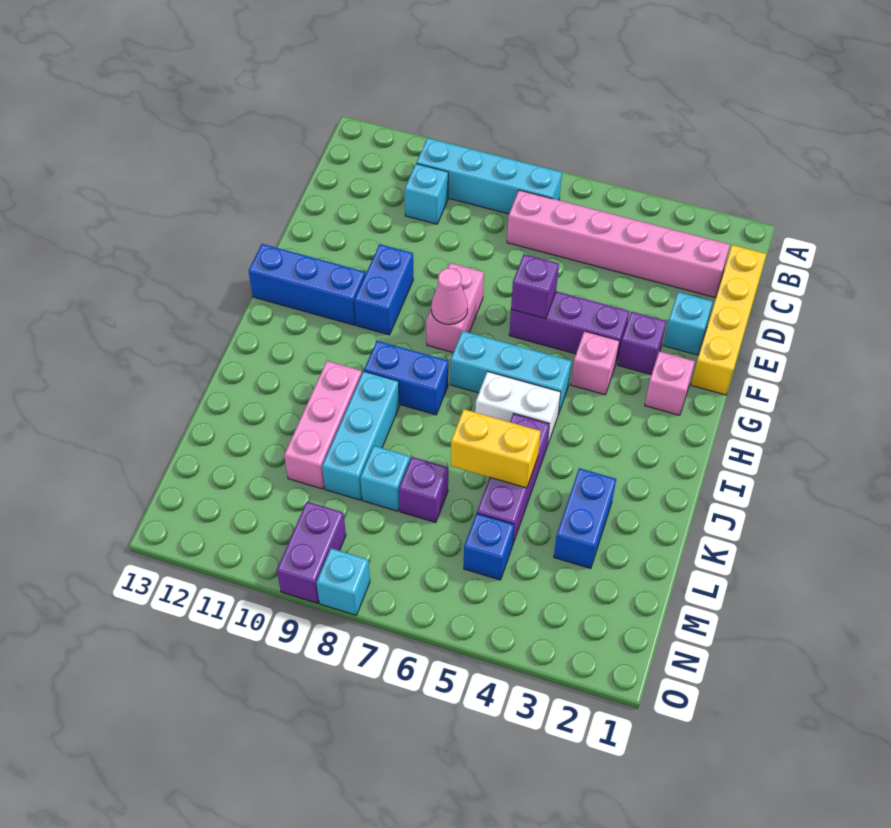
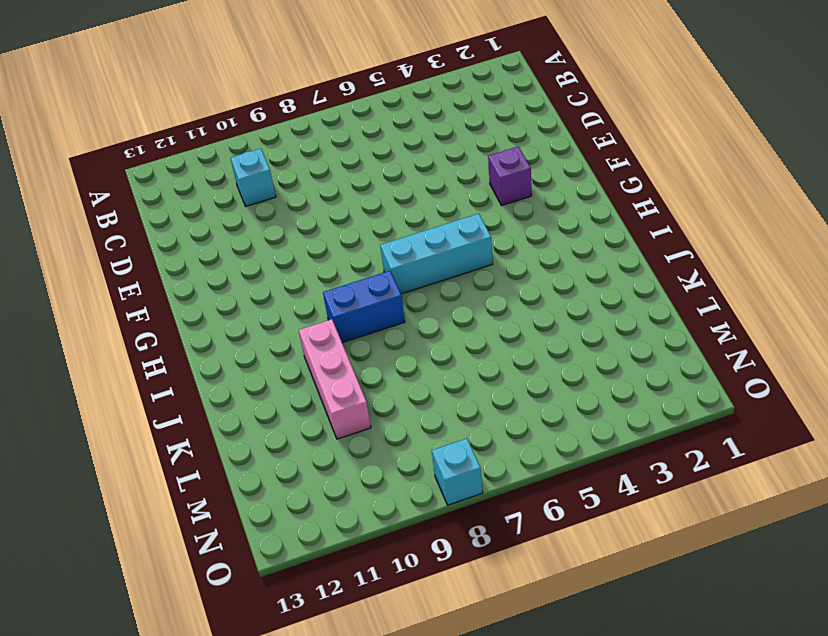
none -> cyan 1x4 brick [416,138,562,214]
none -> yellow 1x4 brick [691,245,766,395]
none -> pink 1x6 brick [507,190,730,297]

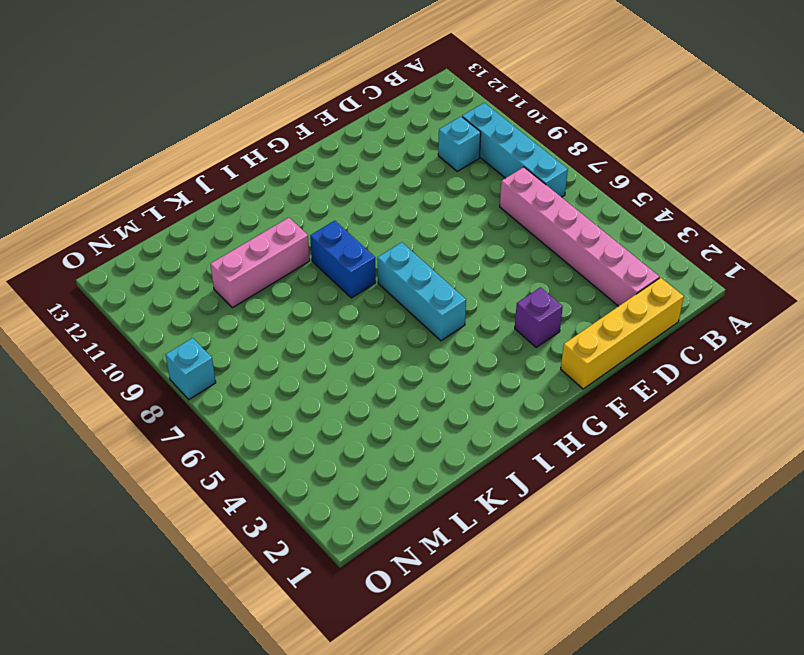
none -> cyan 1x1 brick [664,292,713,355]
none -> purple 1x3 brick [509,291,629,362]
none -> pink 1x2 brick [426,263,484,352]

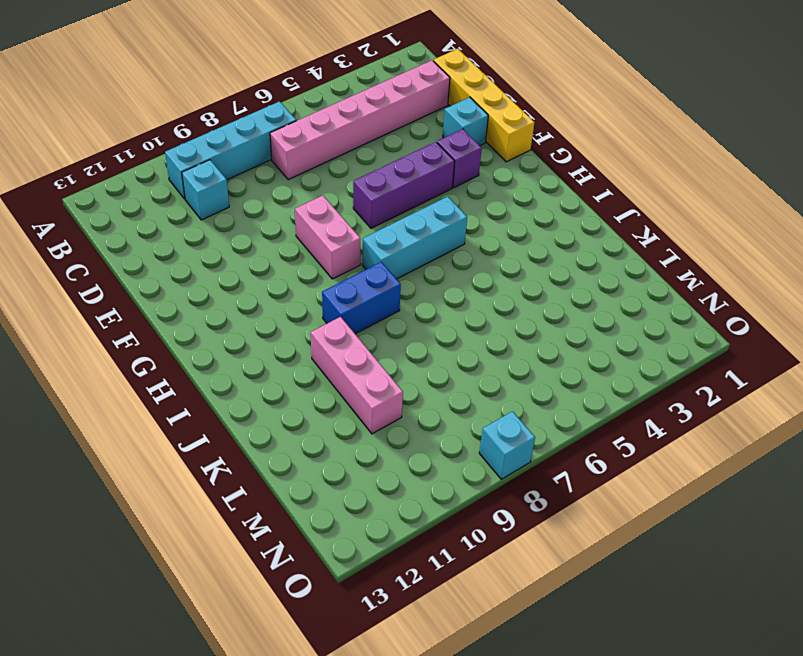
none -> blue 1x2 brick [354,244,413,335]
none -> pink 1x1 brick [645,351,695,415]
none -> pink 1x1 brick [571,331,619,395]

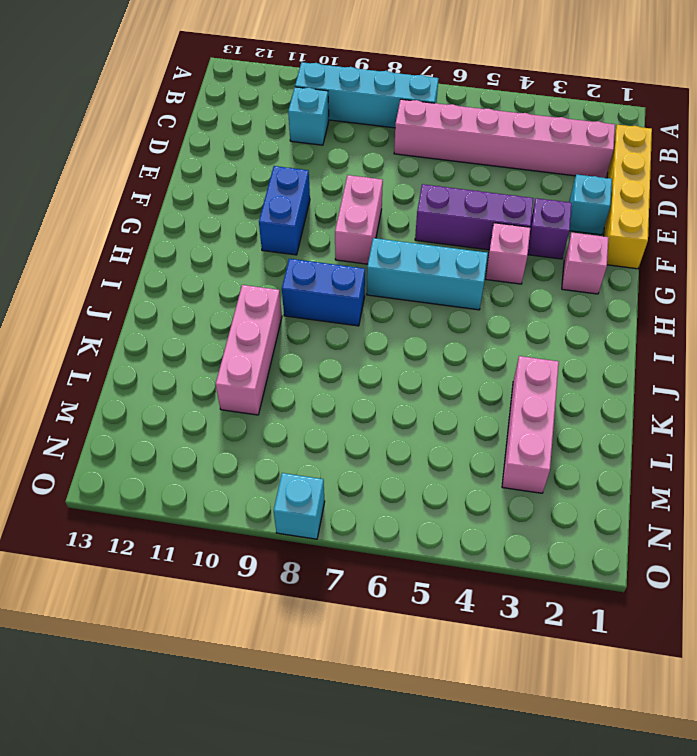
pink 1x3 brick [502,356,559,493] -> blue 1x2 brick [554,468,616,569]
none -> blue 1x3 brick [249,244,365,325]
none -> white 1x2 brick [475,372,561,446]
none -> purple 1x3 brick [477,414,549,545]

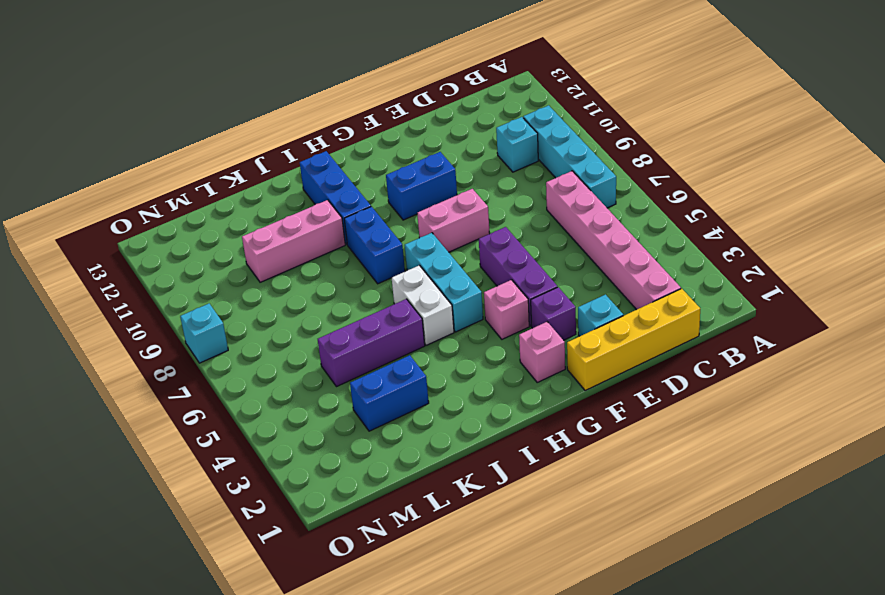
blue 1x3 brick [300,151,371,244] -> blue 1x3 brick moved to [249,244,365,325]
none -> cyan 1x3 brick [322,371,400,500]
none -> purple 1x1 brick [399,457,448,523]
none -> cyan 1x1 brick [360,446,410,511]

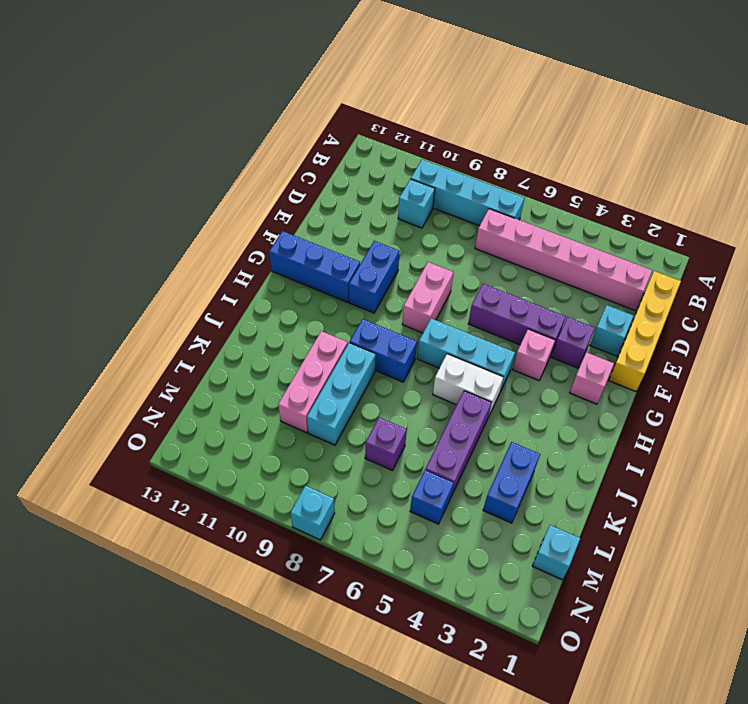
cyan 1x1 brick [533,525,580,579] -> cyan 1x1 brick moved to [360,446,410,511]
none -> purple 1x2 brick [277,502,346,603]
none -> purple 1x1 brick [511,254,559,319]
none -> pink 1x1 cone [431,268,468,325]

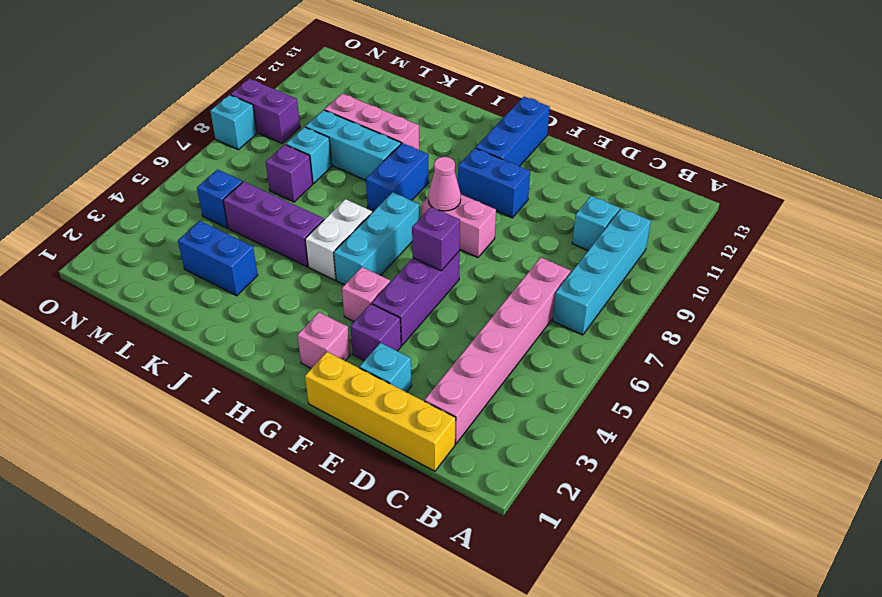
none -> yellow 1x2 brick [451,409,541,488]

